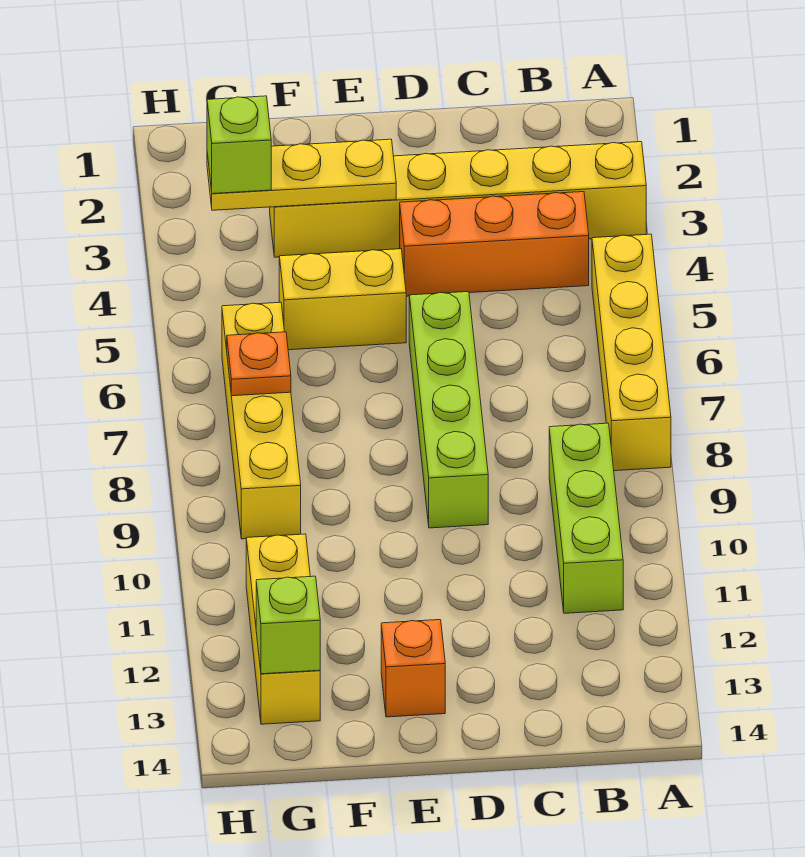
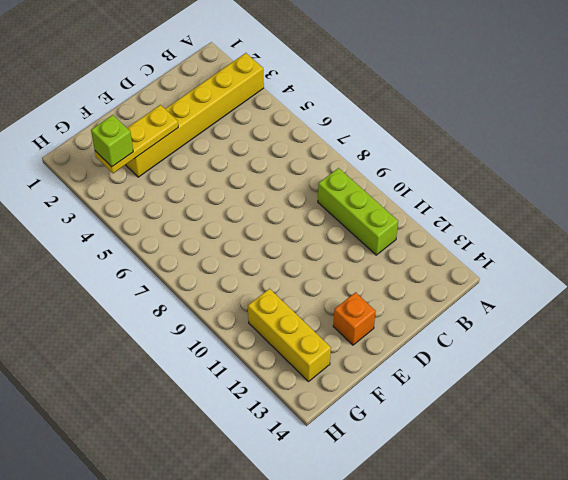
none -> yellow 1x4 brick [592,234,671,471]
none -> orange 1x3 brick [400,192,589,296]
none -> lime 1x4 brick [409,292,488,528]

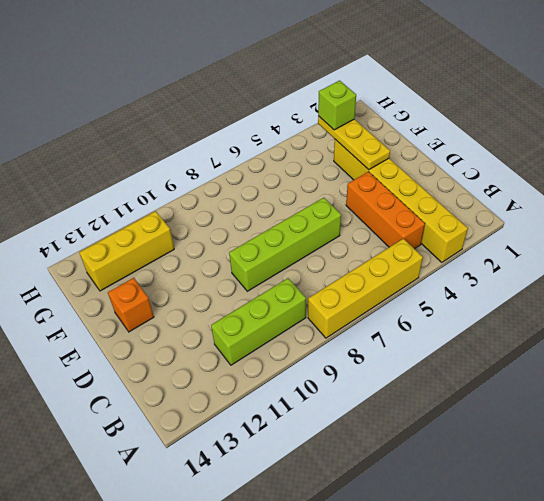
none -> yellow 1x2 brick [279,249,406,350]
none -> yellow 1x4 brick [222,302,301,539]
none -> orange 1x1 plate [227,332,291,396]

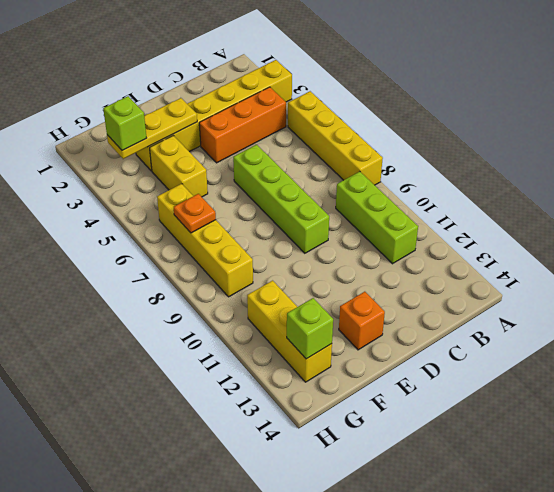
yellow 1x2 brick [150,136,208,197] -> yellow 1x2 brick turned to [279,249,406,350]

